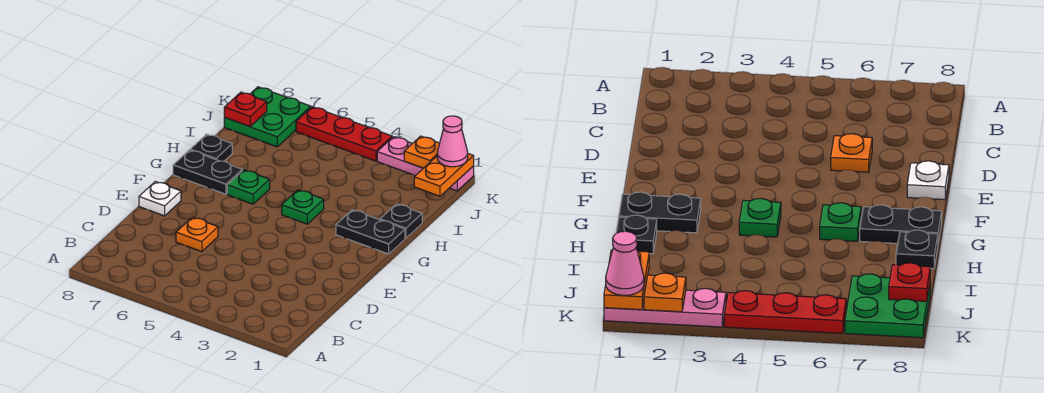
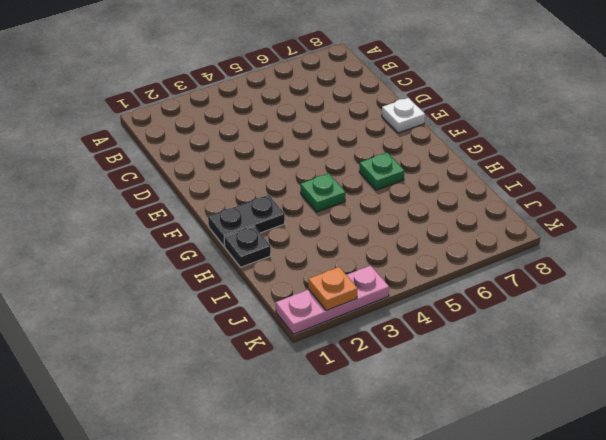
none -> orange 1x1 plate [176,217,218,252]
none -> black 1x2 plate [173,150,242,194]
none -> black 1x1 plate [190,134,232,161]

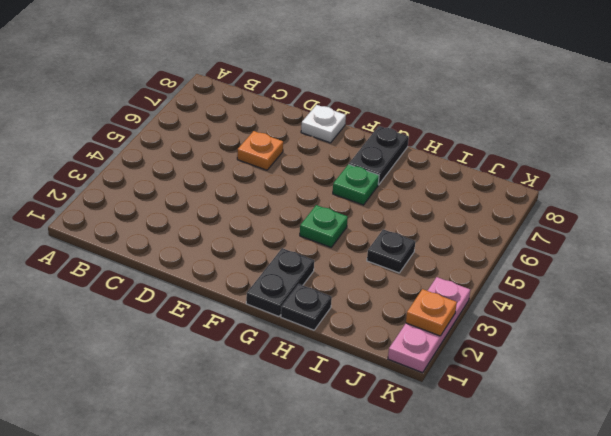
black 1x1 plate [367,229,415,273] -> black 1x1 plate moved to [190,134,232,161]
none -> green 2x2 plate [224,87,311,147]
none -> red 1x3 plate [296,107,392,161]
none -> orange 1x2 plate [414,154,474,196]

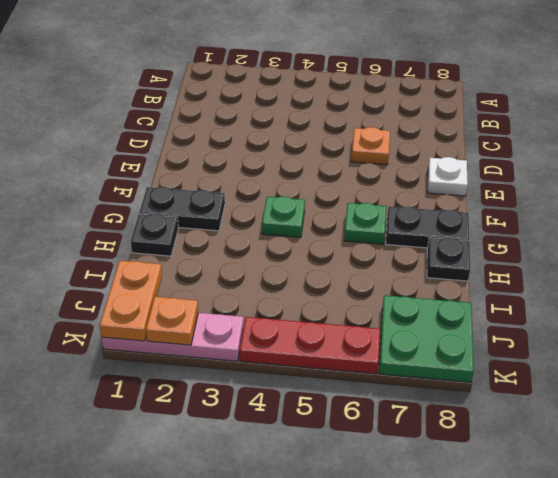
none -> red 1x1 plate [224,92,267,127]
none -> pink 1x1 cone [437,116,468,167]

